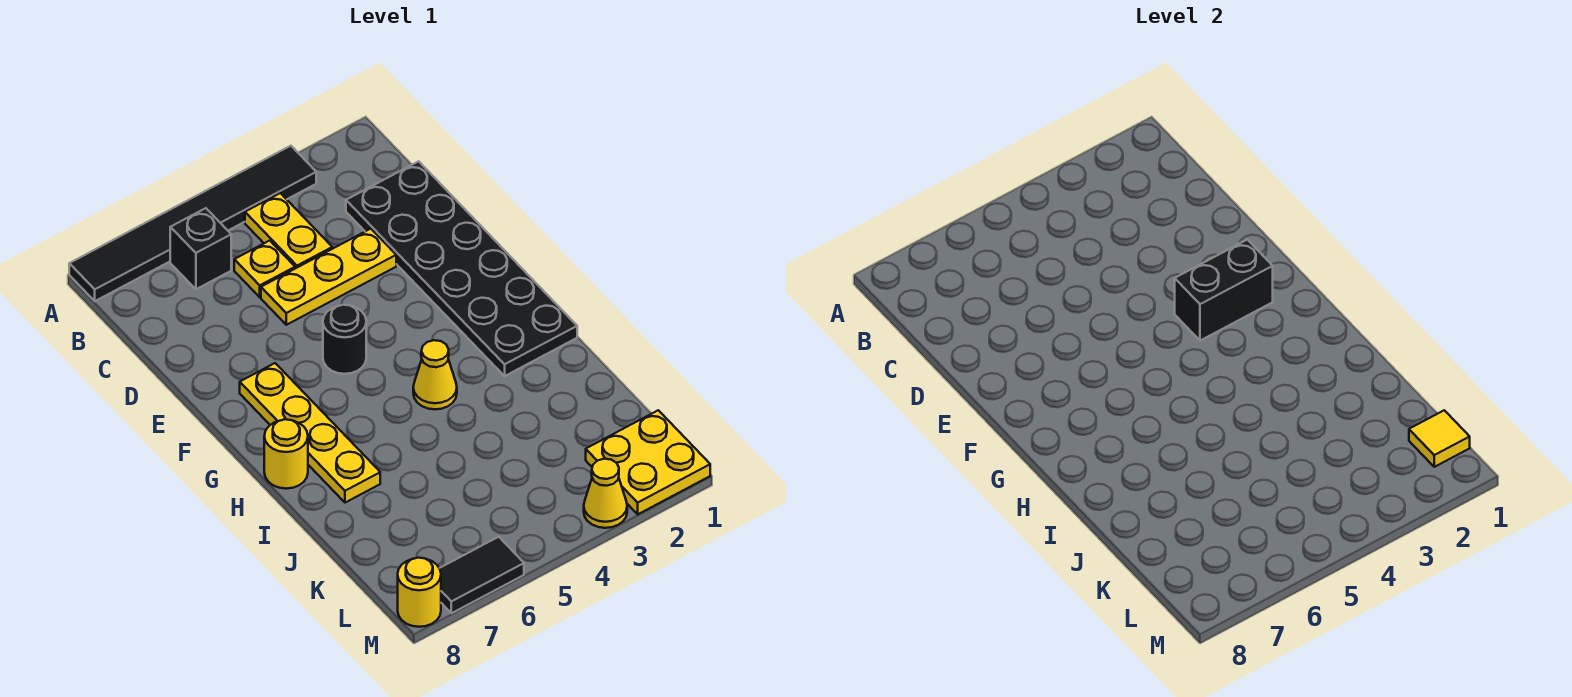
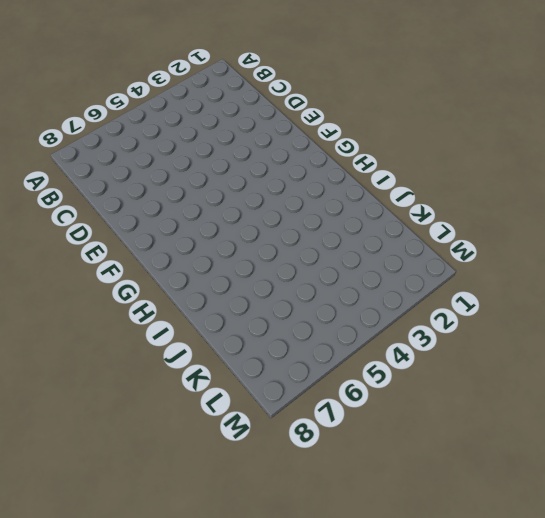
none -> black 1x6 tile [69,146,316,301]
none -> yellow 1x2 plate [245,193,332,269]
none -> black 1x1 brick [170,208,231,289]

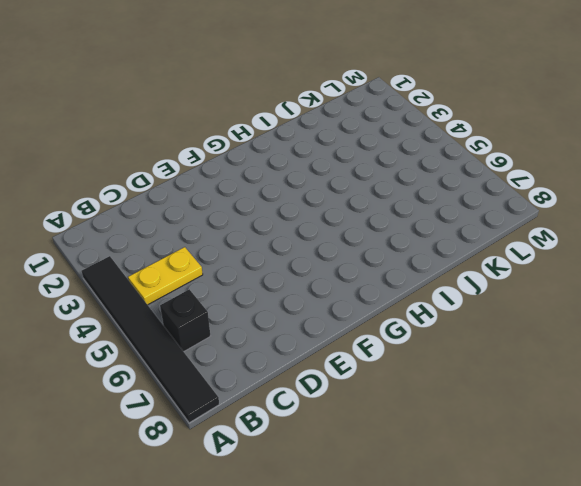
none -> black 2x6 plate [346,161,577,376]
none -> yellow 1x1 plate [234,241,295,297]
none -> yellow 1x3 plate [261,229,396,325]

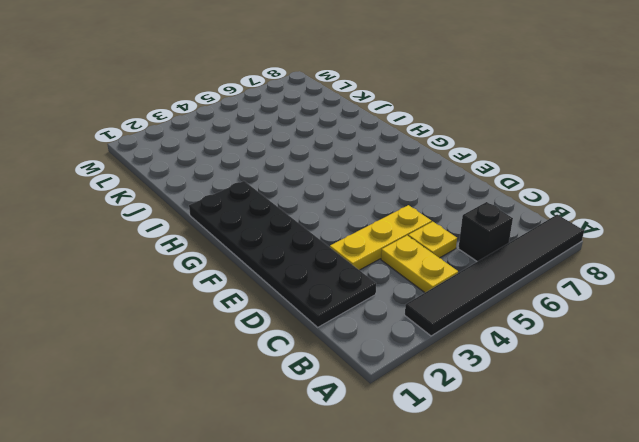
none -> black 1x1 round brick [323,305,366,374]
none -> yellow 1x4 plate [240,363,380,503]
none -> yellow 1x1 cone [413,340,457,409]

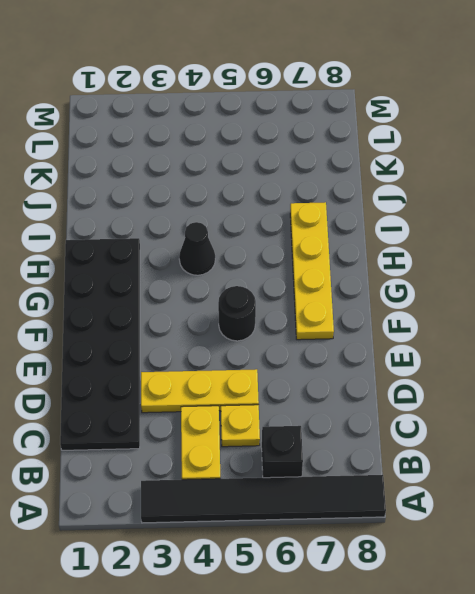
black 1x1 cone [179,222,215,275] -> yellow 1x1 cone [413,340,457,409]
none -> yellow 1x1 round brick [264,419,308,489]
none -> yellow 2x2 plate [586,410,710,514]
none -> yellow 1x1 cone [584,459,627,528]

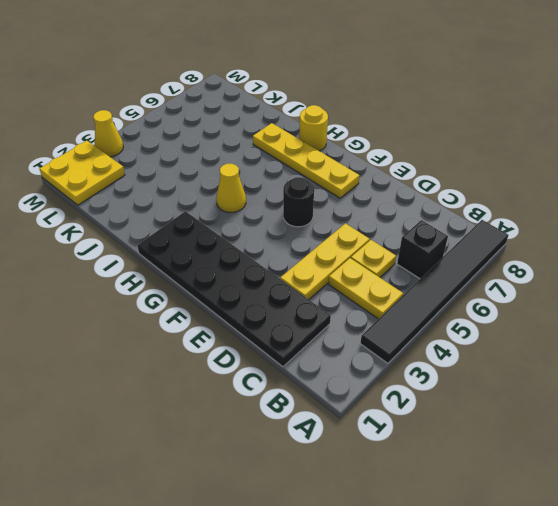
none -> black 1x2 tile [439,537,524,613]
none -> yellow 1x1 round brick [398,558,441,627]
none -> black 1x2 brick [1175,240,1273,341]

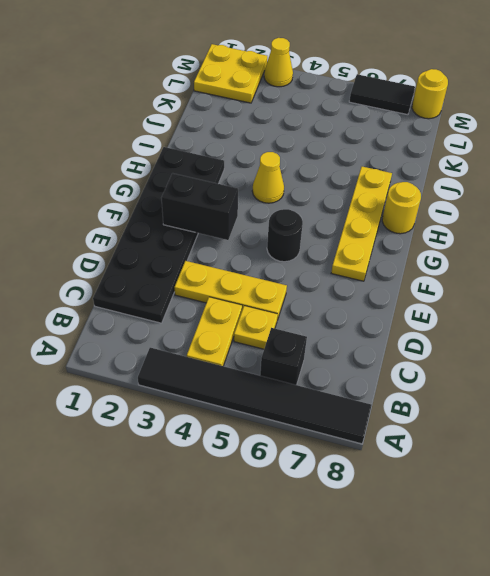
none -> yellow 1x1 tile [1409,410,1470,467]

